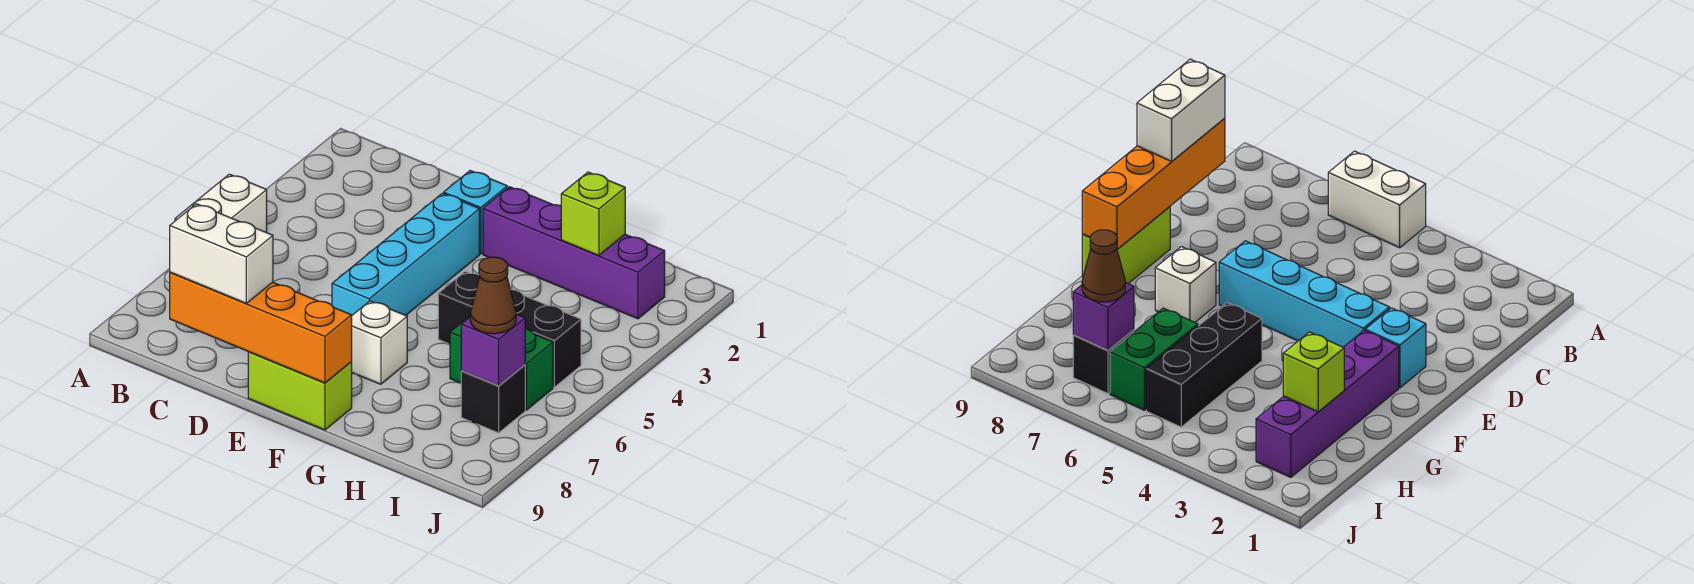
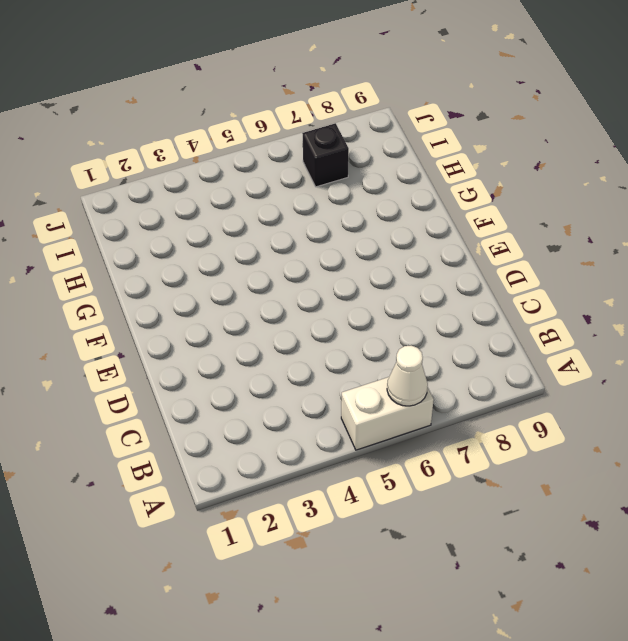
white 1x1 cone [387,346,428,406] -> none
none -> cyan 1x1 brick [444,171,507,254]
none -> cyan 1x4 brick [332,193,480,315]
none -> lime 1x2 brick [248,352,352,430]

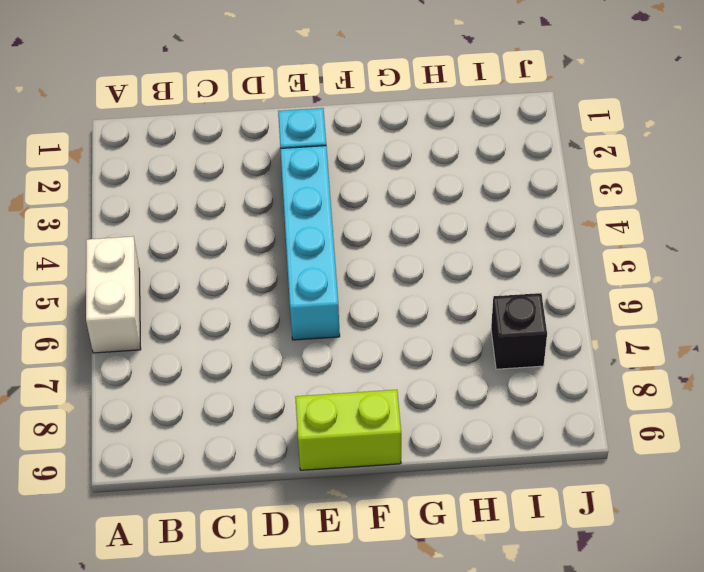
none -> purple 1x4 brick [483,187,665,319]
none -> white 1x1 brick [351,301,407,384]
none -> black 1x3 brick [438,271,581,387]

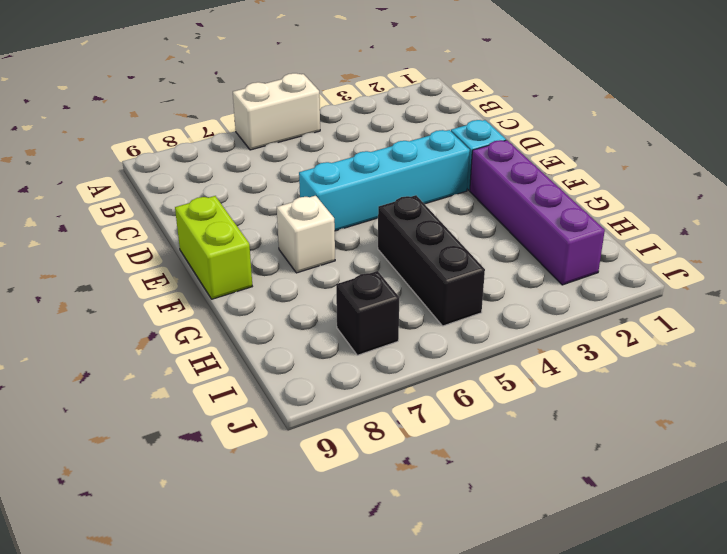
none -> green 1x2 brick [450,316,553,410]
none -> orange 1x4 brick [170,272,352,383]
none -> lime 1x1 brick [561,172,625,256]

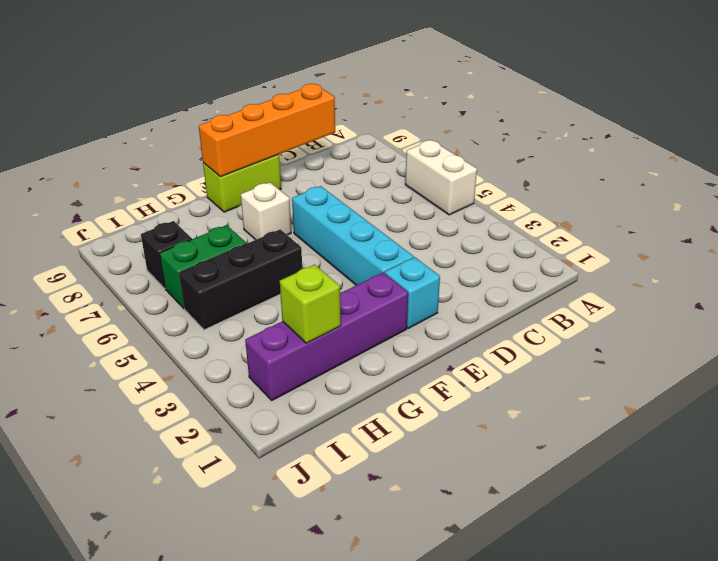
none -> purple 1x1 brick [461,314,525,386]
none -> white 1x2 brick [170,204,273,303]
none -> brown 1x1 cone [470,257,516,334]

